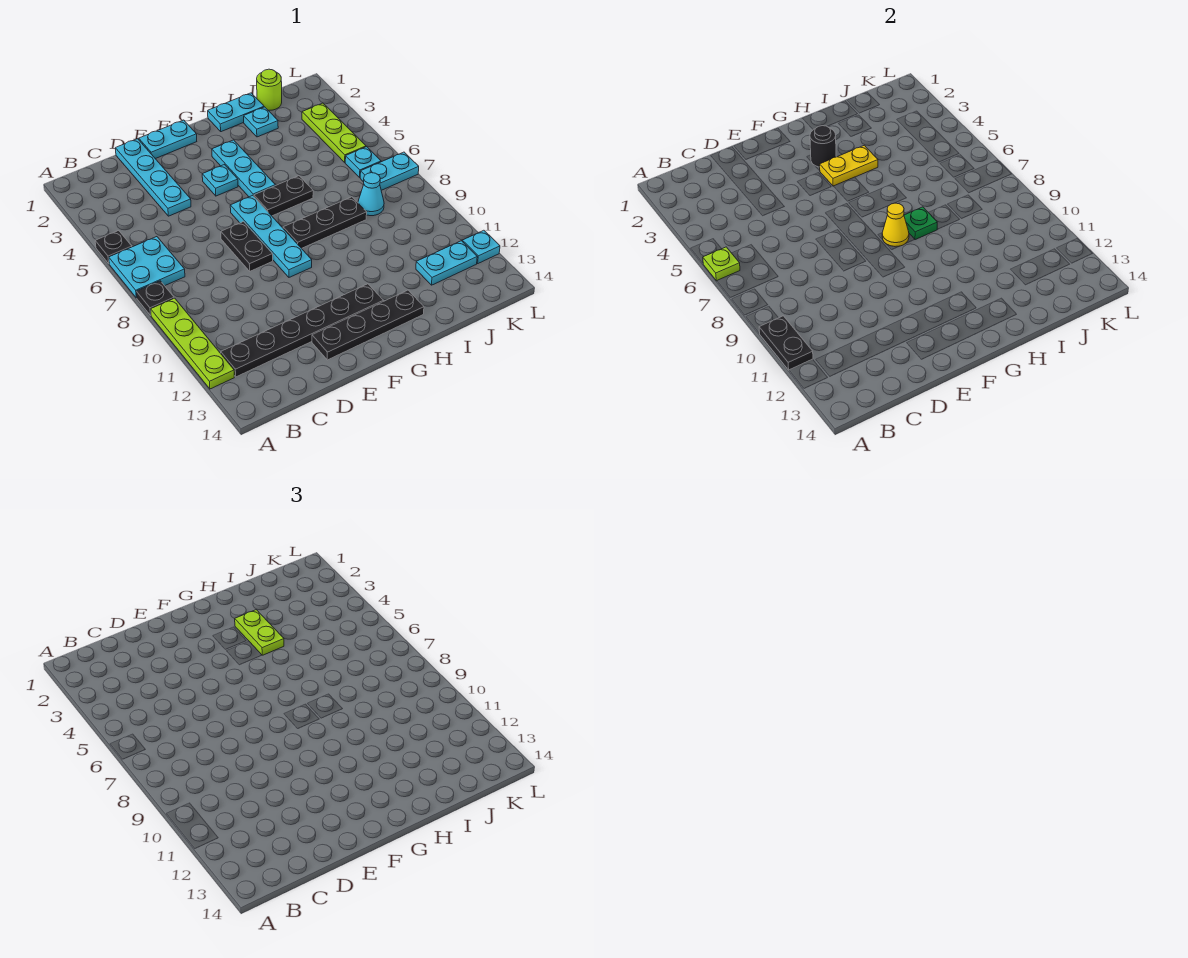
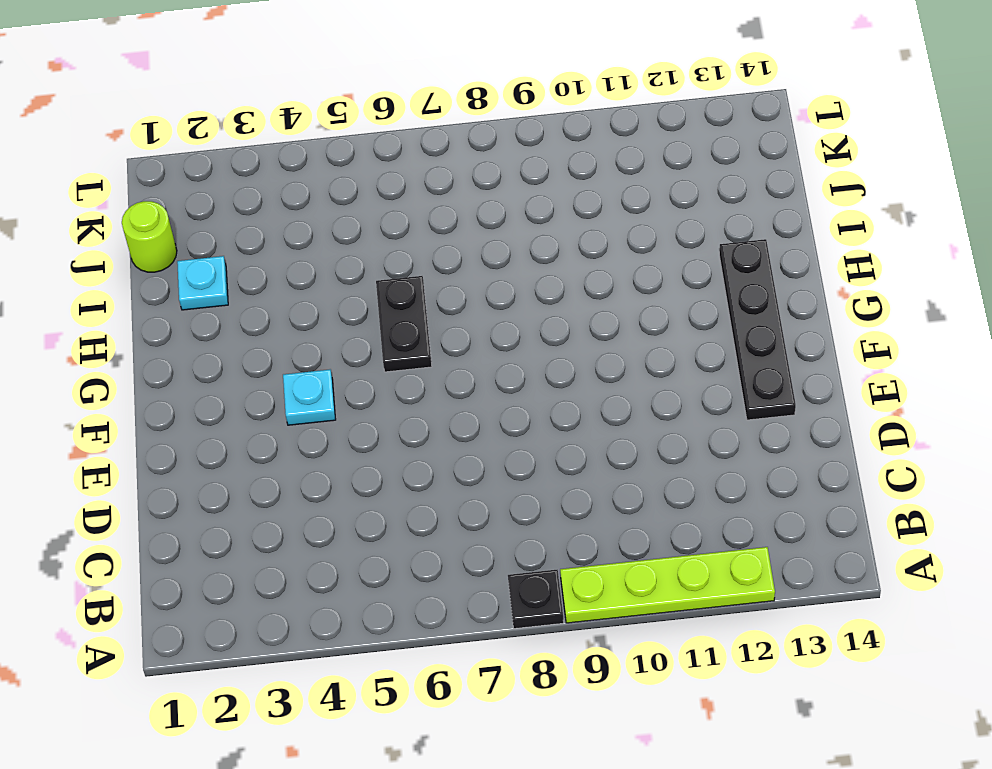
none -> black 1x1 plate [95,231,132,264]
none -> cyan 2x2 plate [109,237,185,298]
none -> black 1x6 plate [221,284,383,377]
none -> cyan 1x4 plate [115,139,191,216]

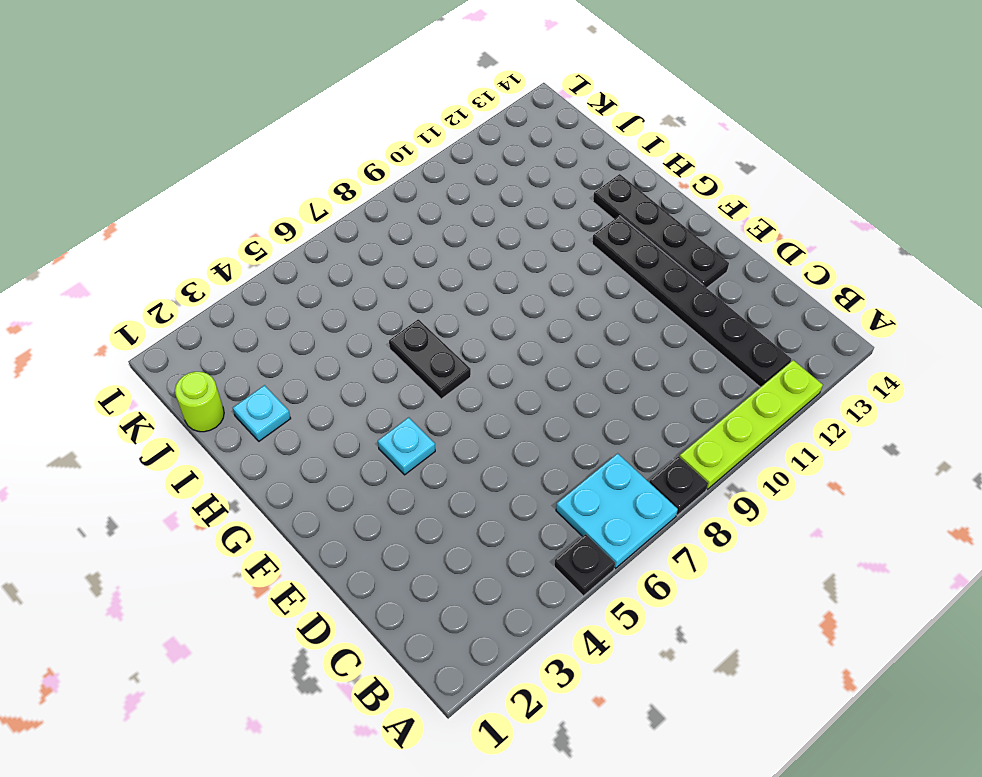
none -> cyan 1x4 plate [115,139,191,216]
none -> cyan 1x2 plate [139,120,197,159]
none -> black 1x2 plate [221,222,273,271]
none -> cyan 1x4 plate [230,195,312,277]

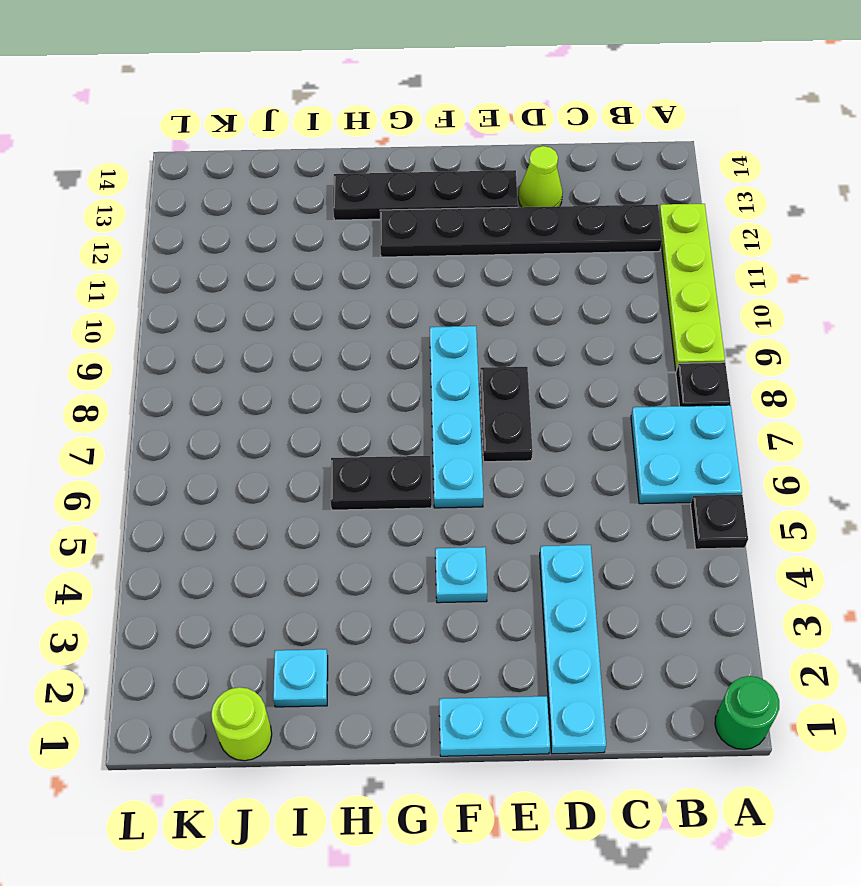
green 1x1 round brick [715,676,779,750] -> none
lime 1x1 cone [518,146,563,207] -> none
none -> cyan 1x3 plate [212,140,275,197]
none -> black 1x3 plate [283,197,367,248]
none -> cyan 1x2 plate [208,93,264,132]
none -> cyan 1x1 cone [358,173,384,216]

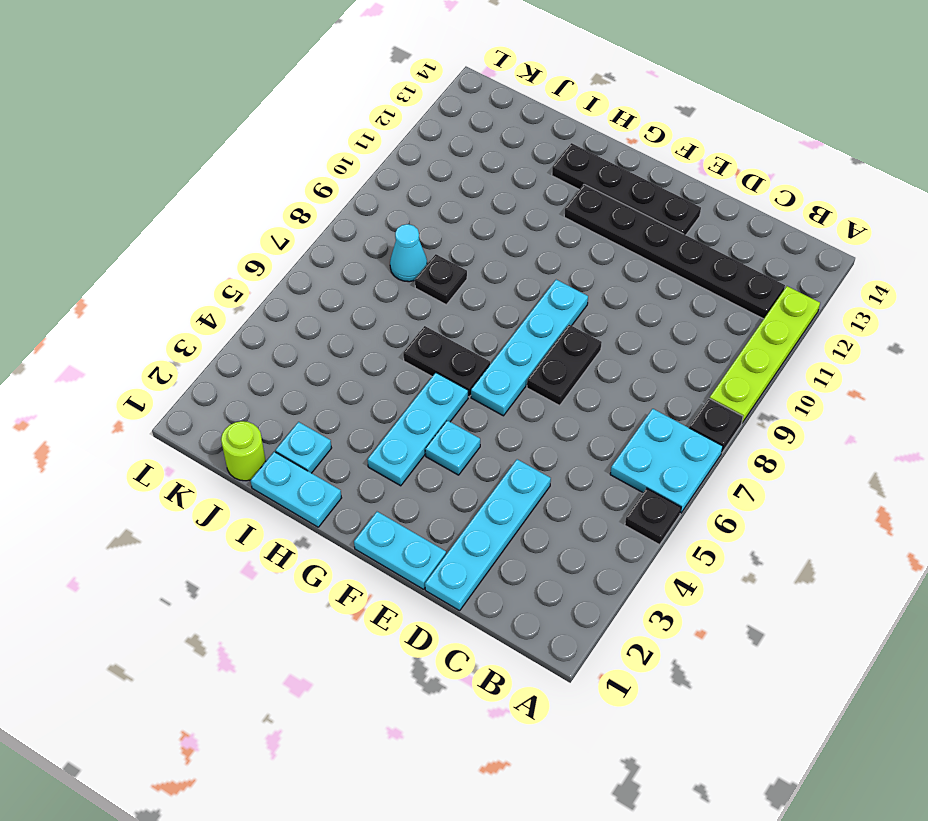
black 1x1 plate [415,254,467,305] -> black 1x3 plate [283,197,367,248]
none -> cyan 1x2 plate [416,241,477,285]
none -> lime 1x3 plate [302,103,366,162]
none -> cyan 1x1 plate [345,147,381,177]
none -> cyan 1x2 plate [360,152,419,190]

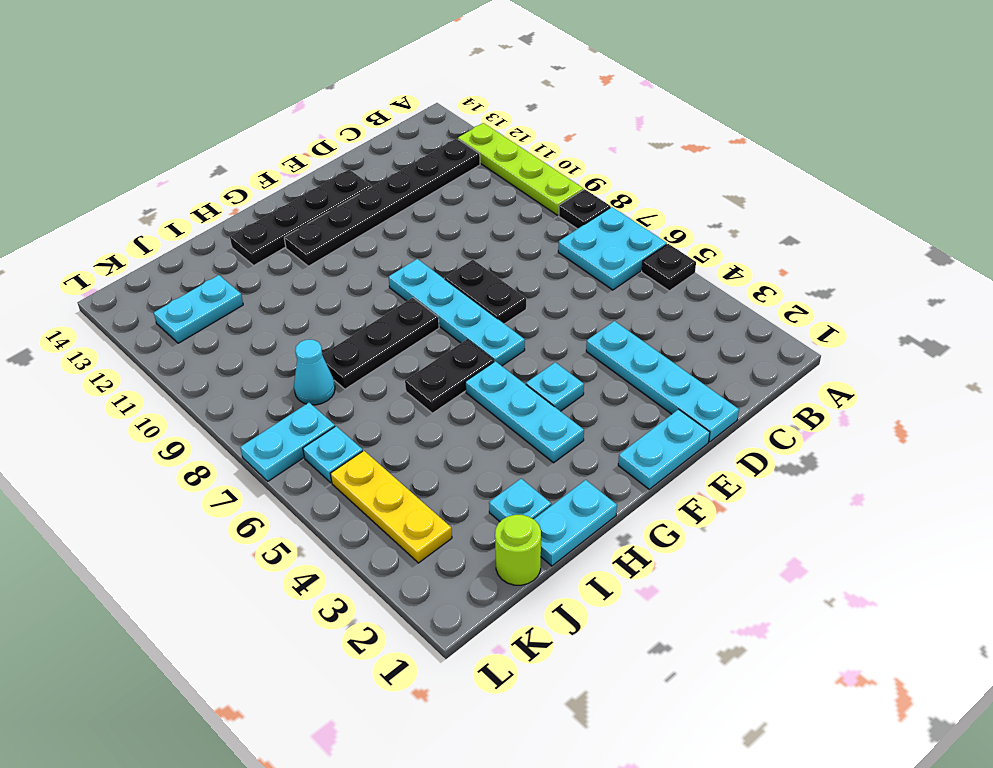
yellow 1x3 plate [330,451,452,563] -> lime 1x3 plate [302,103,366,162]
none -> cyan 1x1 plate [462,230,500,263]
none -> lime 1x1 plate [703,247,740,281]
none -> black 1x2 plate [759,316,813,370]
none -> black 1x1 round brick [810,126,836,167]

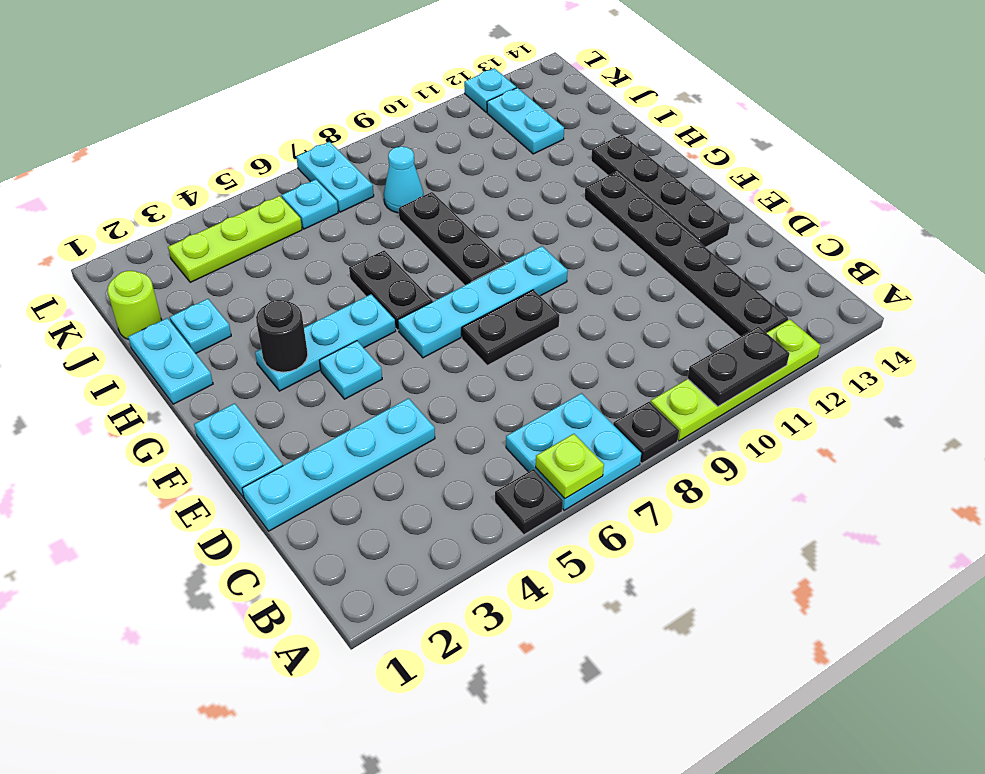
none -> yellow 1x2 plate [820,145,878,186]
none -> yellow 1x1 cone [882,203,909,246]
none -> green 1x1 plate [904,207,937,240]
none -> lime 1x2 plate [235,610,284,655]

